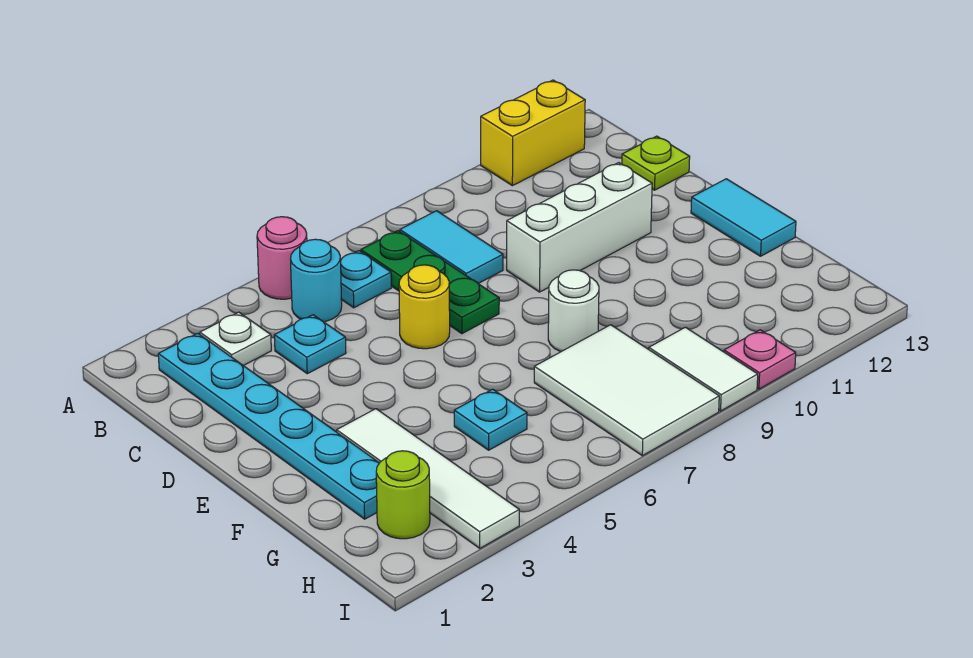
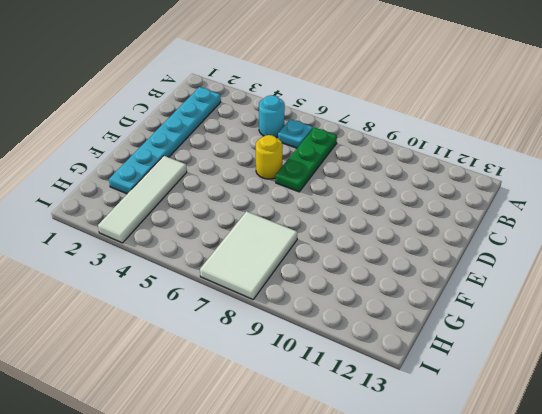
none -> pink 1x1 round brick [257,217,307,299]
none -> yellow 1x2 brick [481,80,585,186]
none -> white 1x1 plate [200,312,271,366]

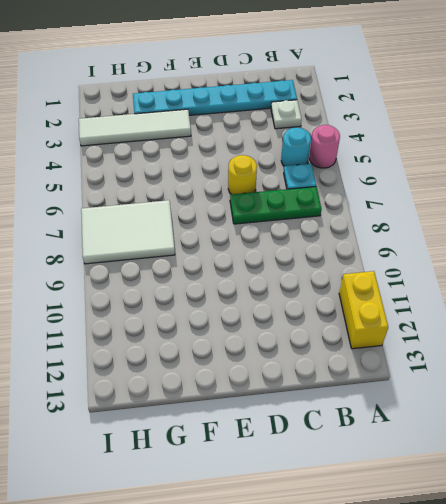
none -> cyan 1x2 tile [400,211,503,283]
none -> cyan 1x1 plate [274,315,346,374]
none -> lime 1x1 plate [622,136,690,190]

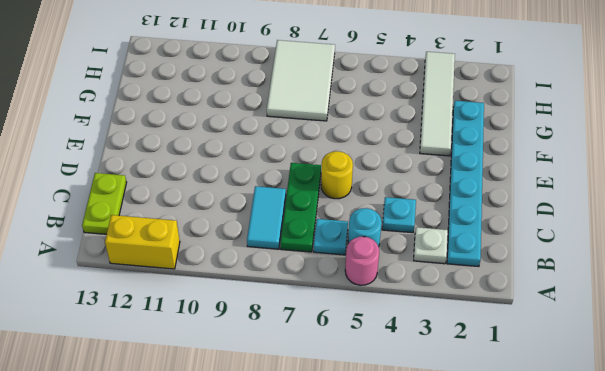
lime 1x2 plate [82,173,127,234] -> lime 1x1 plate [622,136,690,190]
none -> white 1x3 brick [507,163,652,292]
none -> cyan 1x2 tile [691,179,796,256]
none -> white 1x1 round brick [548,270,599,352]

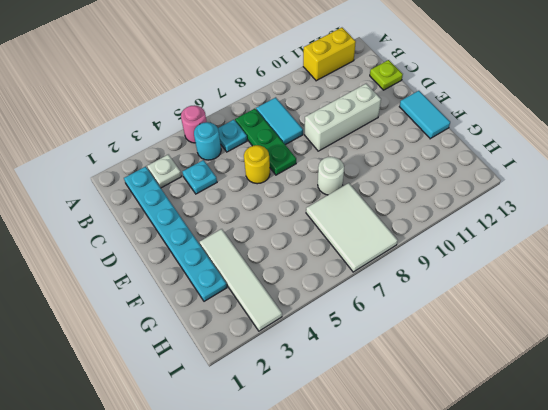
none -> cyan 1x1 plate [454,389,527,450]
none -> lime 1x1 round brick [376,451,430,539]
none -> white 1x2 tile [649,327,758,411]

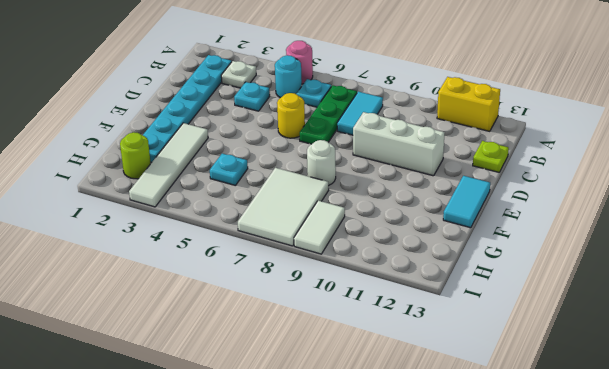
none -> pink 1x1 plate [724,330,796,389]

